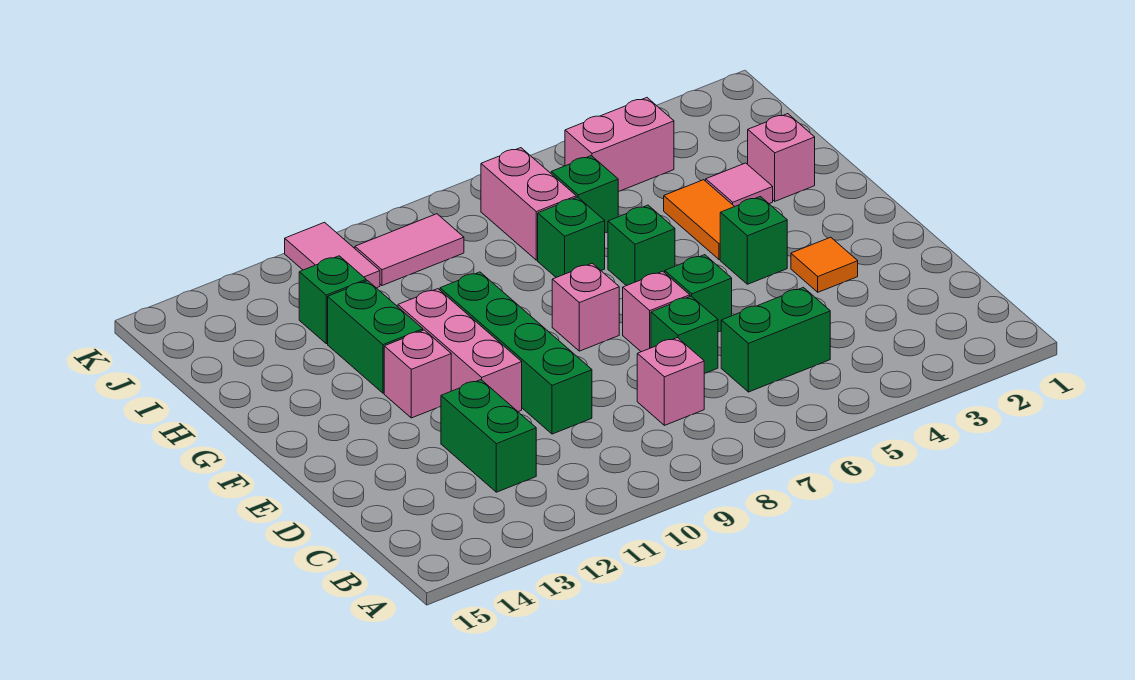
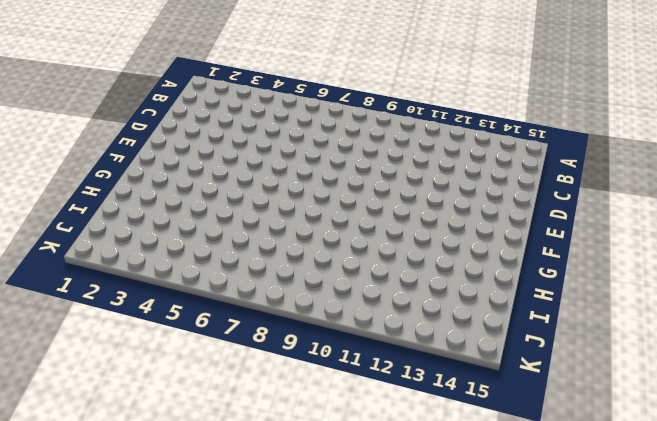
none -> green 1x2 brick [721,287,830,392]
none -> pink 1x1 brick [637,338,704,425]
none -> green 1x2 brick [441,380,536,492]

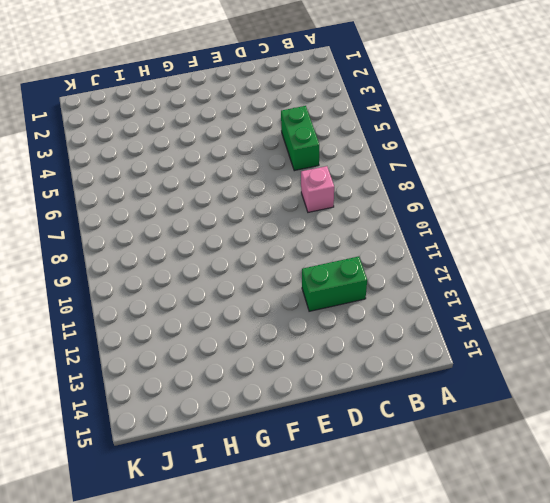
none -> green 1x1 brick [651,296,718,374]
none -> green 1x4 brick [440,272,592,434]
none -> orange 1x1 tile [791,237,858,292]

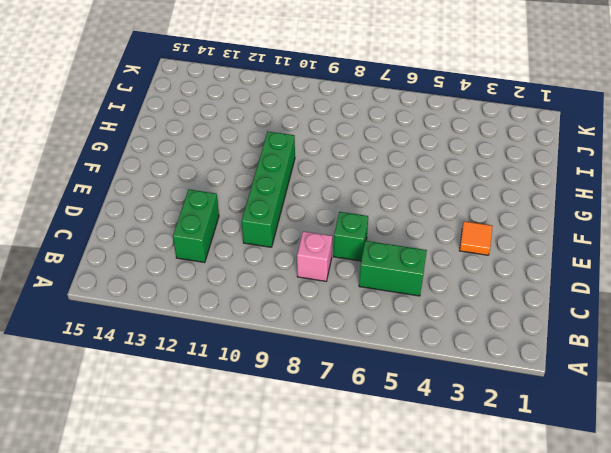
none -> green 1x1 brick [665,255,732,332]
none -> pink 1x1 brick [623,271,690,352]
none -> pink 1x3 brick [398,289,522,412]

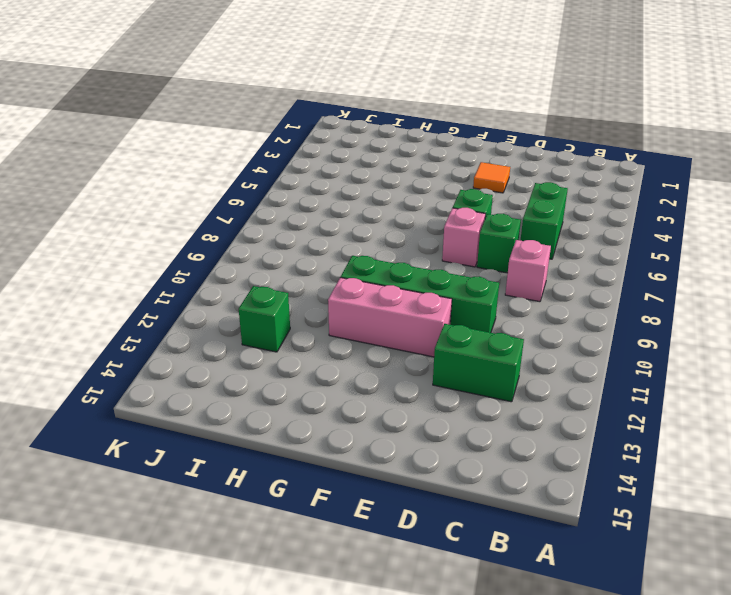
none -> green 1x1 brick [720,197,787,284]
none -> pink 1x1 brick [552,263,619,351]
none -> pink 1x1 brick [384,330,451,418]

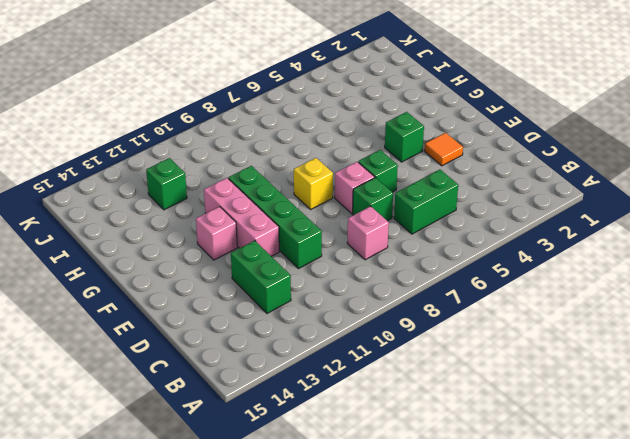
yellow 1x1 brick [294,158,333,209] -> pink 1x1 brick [552,263,619,351]
none -> orange 1x2 tile [664,180,734,260]
none -> green 1x1 brick [608,205,675,286]
none -> green 1x2 brick [328,281,423,393]

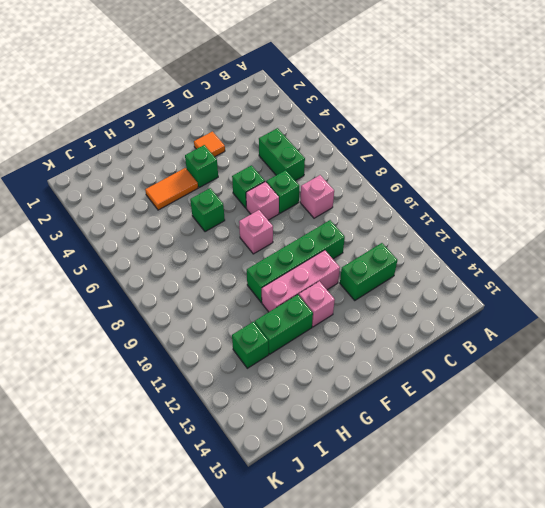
none -> pink 1x1 brick [748,114,815,201]
none -> pink 1x1 tile [706,163,773,207]
none -> green 1x1 brick [538,197,605,277]

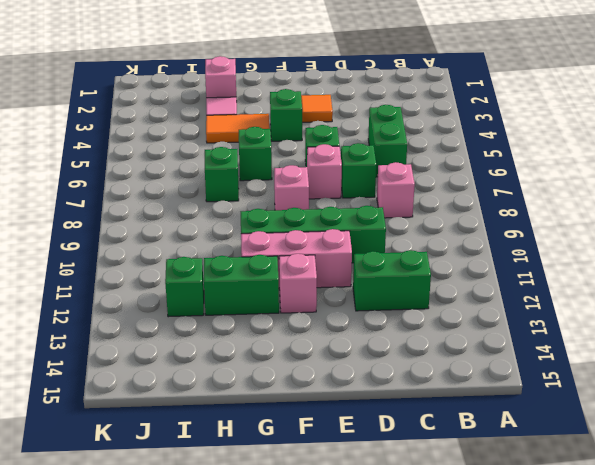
none -> green 1x1 brick [551,156,618,233]
none -> pink 1x2 brick [481,148,576,260]
none -> pink 1x2 brick [565,98,674,192]

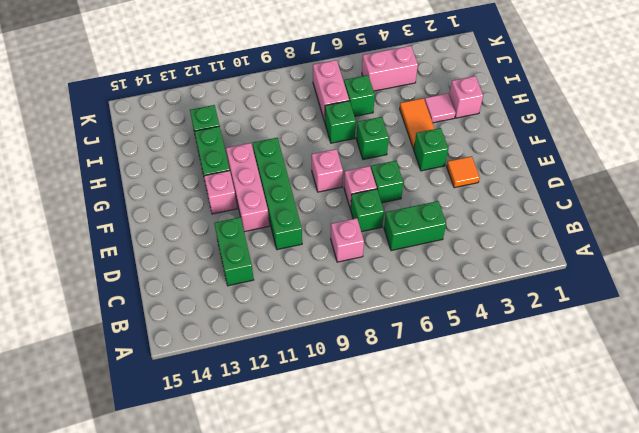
none -> pink 1x2 tile [355,214,464,286]
none -> pink 1x2 tile [285,222,380,288]

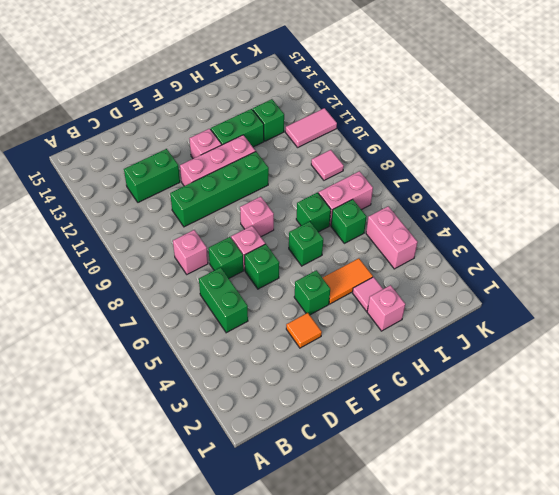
pink 1x1 tile [311,150,344,180] -> pink 1x2 tile [355,214,464,286]

